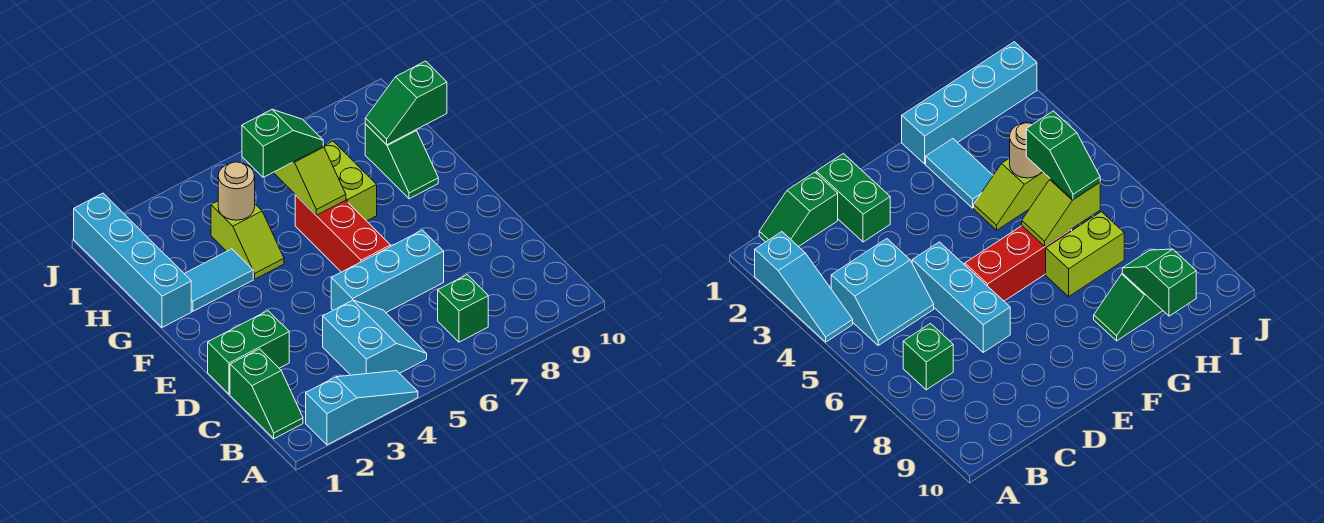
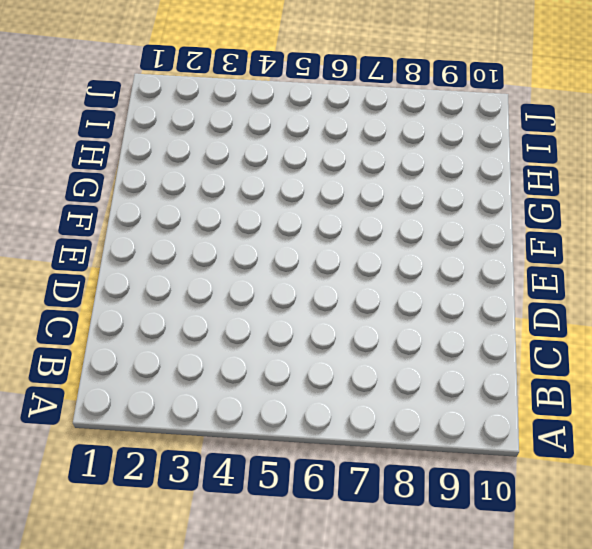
none -> cyan 1x3 slope [306,371,418,445]
none -> green 1x2 slope [230,349,303,439]
none -> cyan 2x2 slope [323,300,427,375]

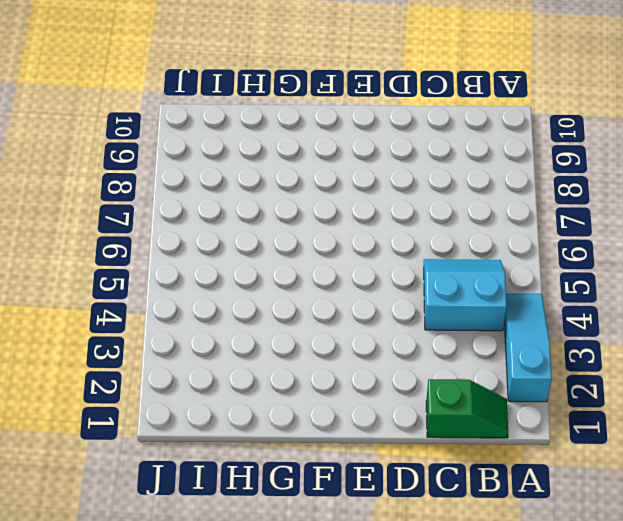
none -> green 1x1 brick [438,275,488,342]
none -> green 1x2 brick [208,311,289,394]
none -> cyan 1x3 brick [331,230,444,312]

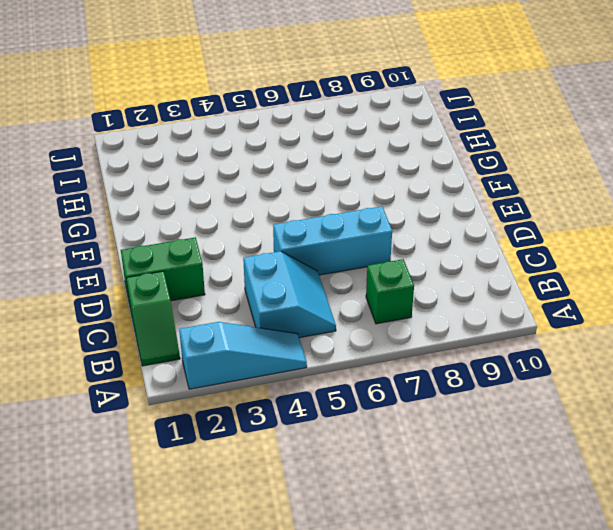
none -> red 1x3 brick [295,195,391,272]
none -> cyan 1x4 brick [74,193,191,327]
none -> cyan 1x2 tile [184,249,253,311]

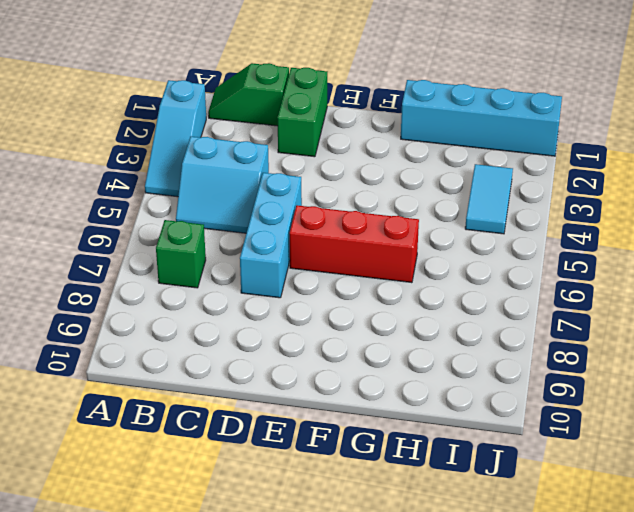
cyan 1x2 tile [465,164,513,234] -> cyan 1x2 tile moved to [184,249,253,311]
none -> lime 1x2 slope [211,201,284,279]
none -> lime 1x2 brick [323,141,377,221]
none -> green 1x2 slope [365,124,438,199]

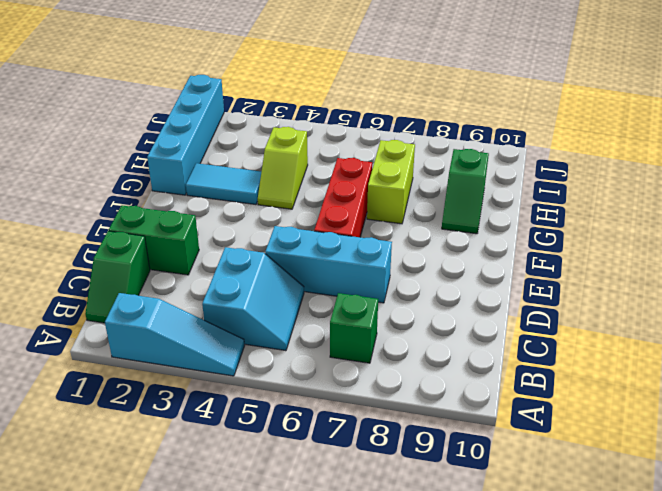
none -> lime 1x2 slope [273,147,346,215]
none -> tan 1x1 round brick [218,162,255,220]
none -> green 1x2 slope [365,61,447,145]

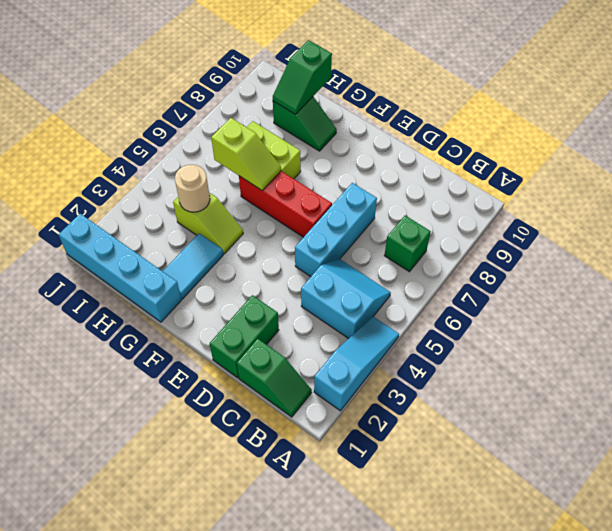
none -> green 1x2 slope [242,110,323,177]

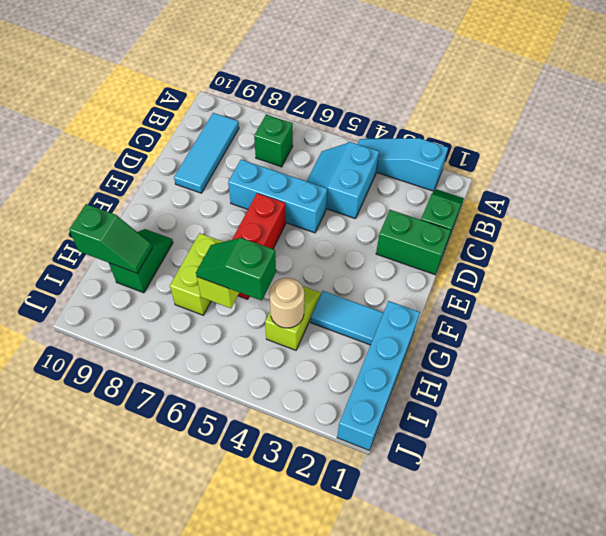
cyan 1x3 tile [174,113,239,193] -> none

